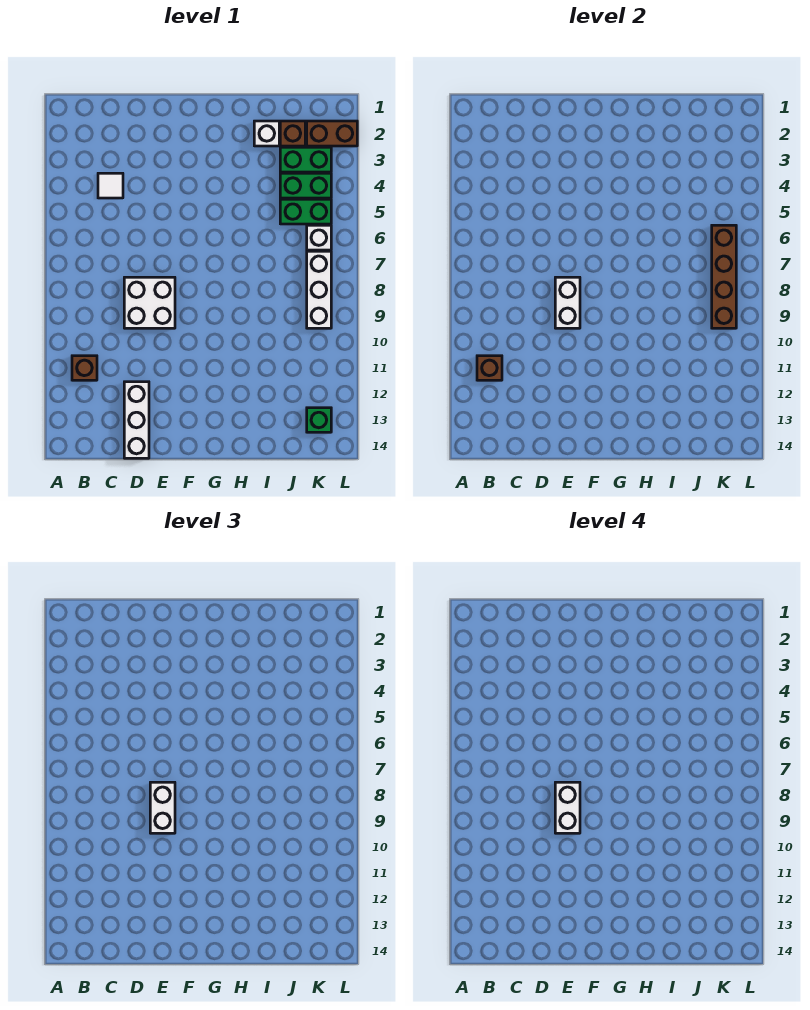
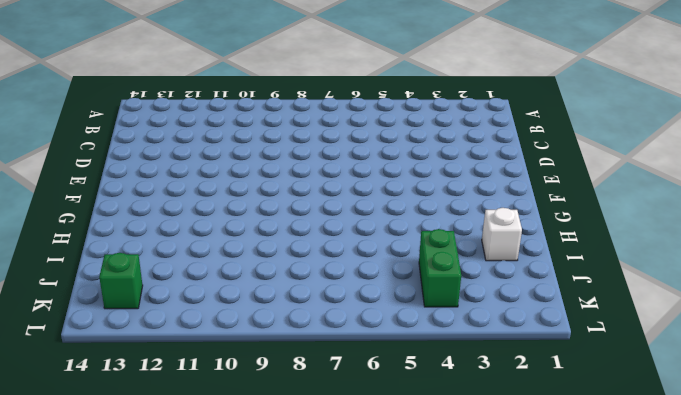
none -> brown 1x1 brick [72,356,97,380]
none -> white 1x1 tile [98,173,123,198]
none -> white 2x2 brick [124,277,175,328]

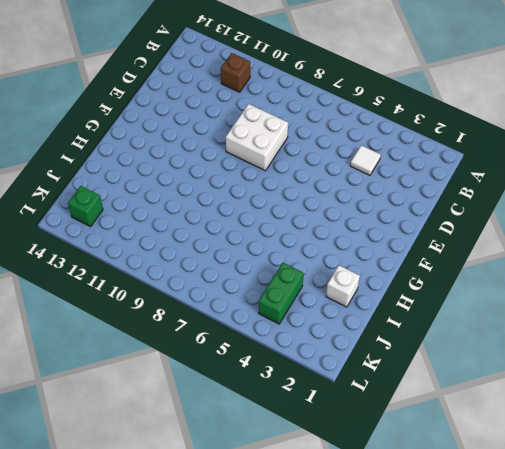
none -> white 1x3 brick [124,382,149,458]
none -> brown 1x1 brick [280,121,305,146]
none -> green 1x2 brick [280,147,331,172]

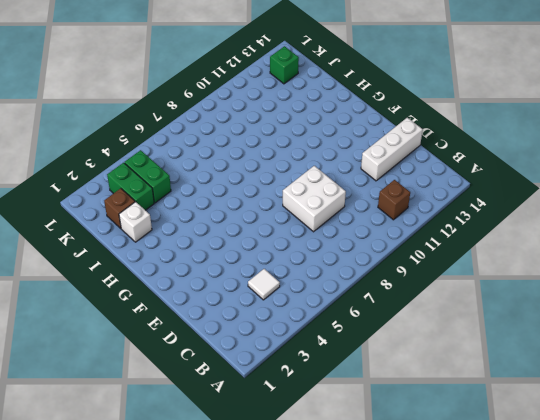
none -> green 1x2 brick [280,199,331,224]
none -> brown 1x2 brick [307,121,357,146]
none -> white 1x1 brick [307,225,331,250]

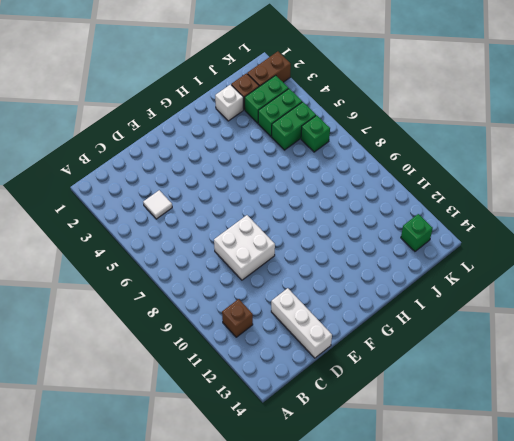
green 1x1 brick [301,115,330,152] -> white 1x1 brick [307,225,331,250]
none -> white 1x3 brick [307,251,331,328]
none -> brown 1x1 brick [477,356,502,380]
none -> white 1x2 brick [555,277,580,328]

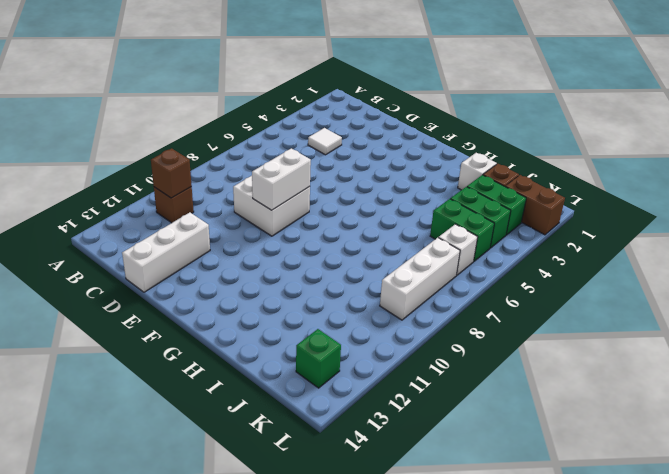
none -> brown 1x4 brick [712,225,736,328]
none -> white 1x2 brick [150,782,175,833]
none -> white 1x2 brick [555,782,580,833]

